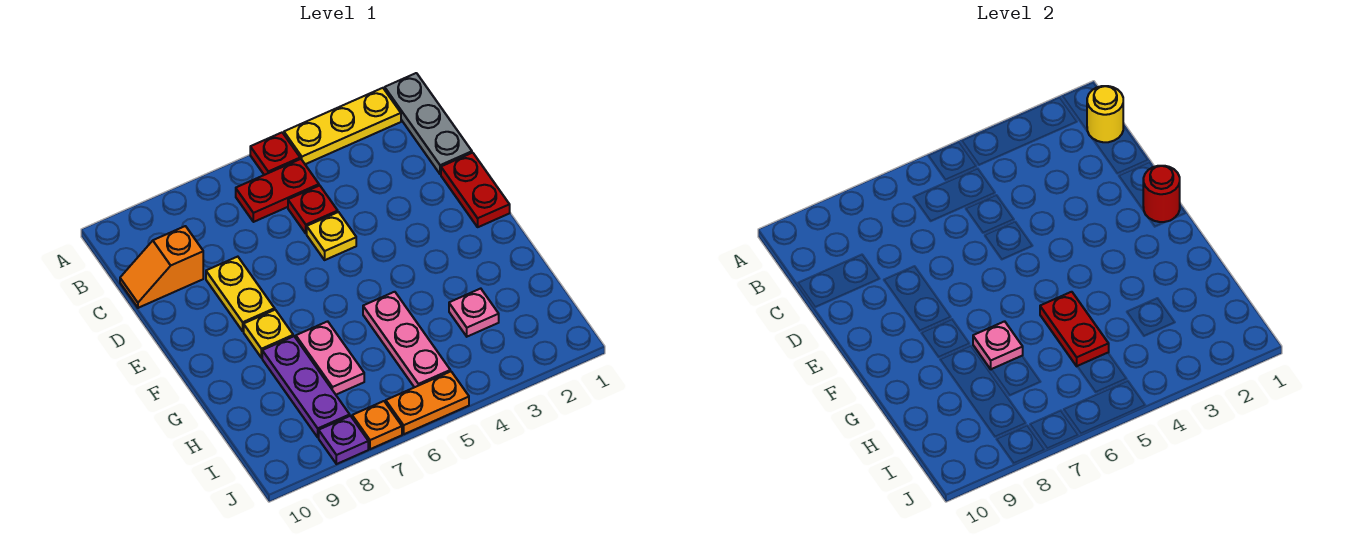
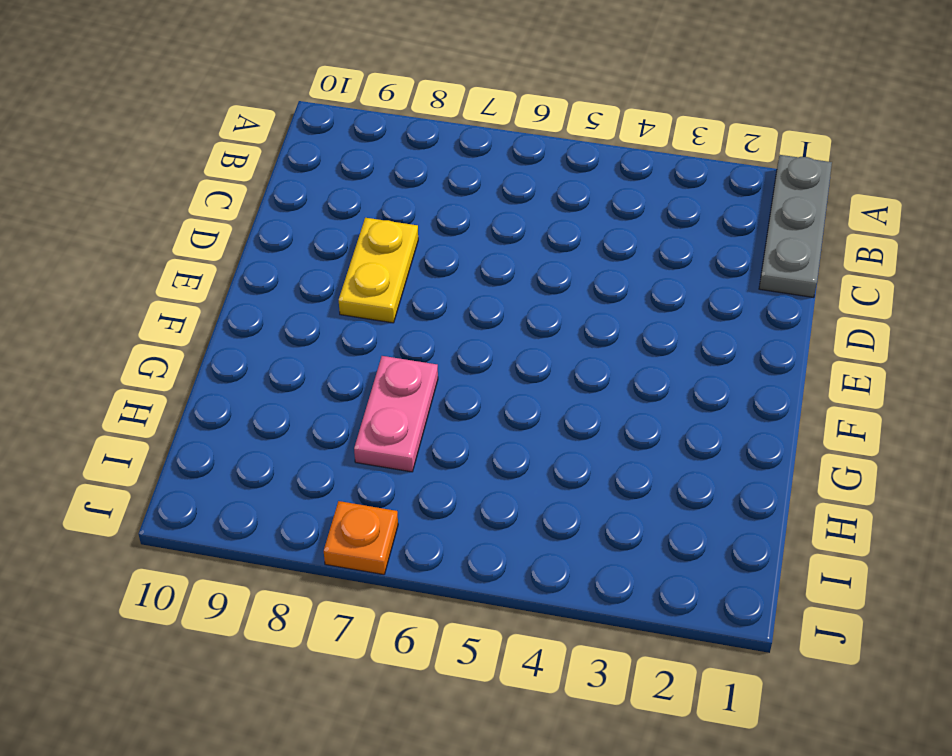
none -> yellow 1x3 plate [284,88,401,164]
none -> red 1x1 plate [250,133,300,175]
none -> red 1x2 plate [236,159,319,222]

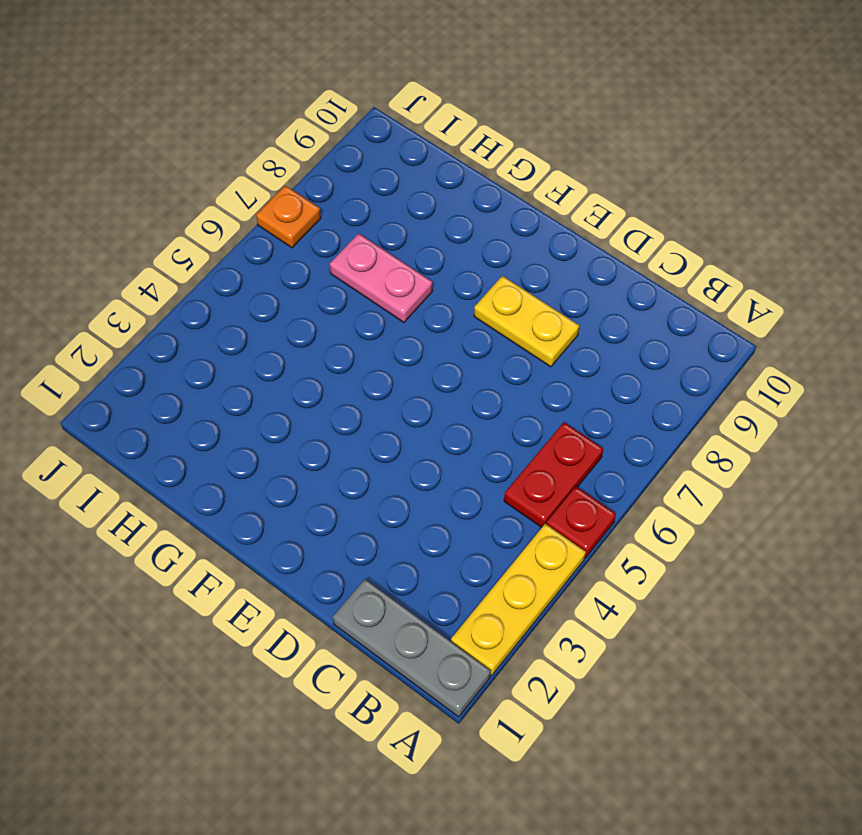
none -> red 1x1 plate [288,185,338,234]
none -> orange 1x2 slope [120,226,203,308]
none -> red 1x2 plate [441,153,510,227]

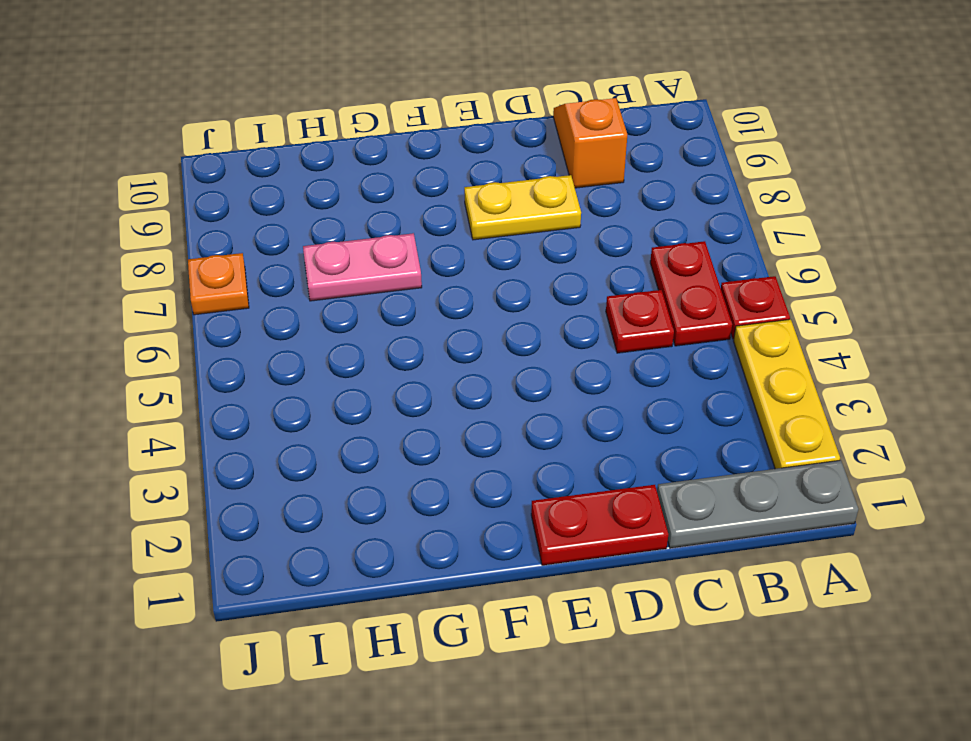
none -> yellow 1x1 plate [307,212,356,260]
none -> yellow 1x1 plate [244,310,293,358]
none -> pink 1x3 plate [363,292,450,387]

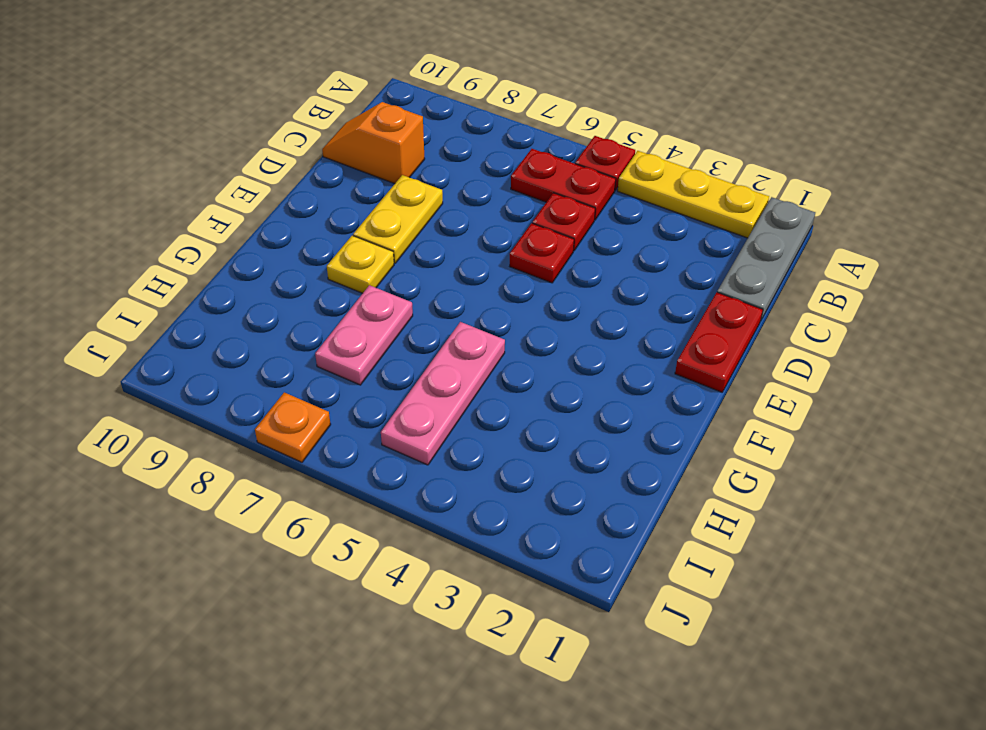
red 1x1 plate [510,223,574,283] -> yellow 1x1 plate [307,212,356,260]
none -> purple 1x3 plate [262,336,350,437]
none -> pink 1x1 plate [449,289,499,337]
none -> orange 1x2 plate [386,371,469,434]

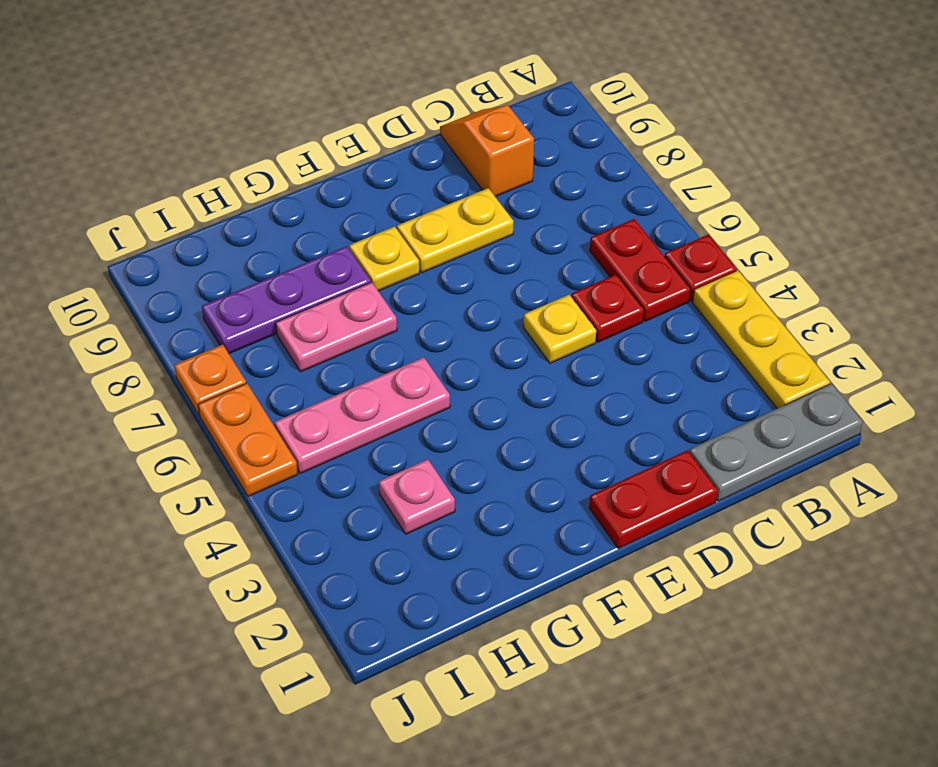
none -> purple 1x1 plate [319,416,368,464]
none -> yellow 1x1 round brick [1087,86,1123,142]
none -> red 1x1 round brick [1143,166,1180,222]

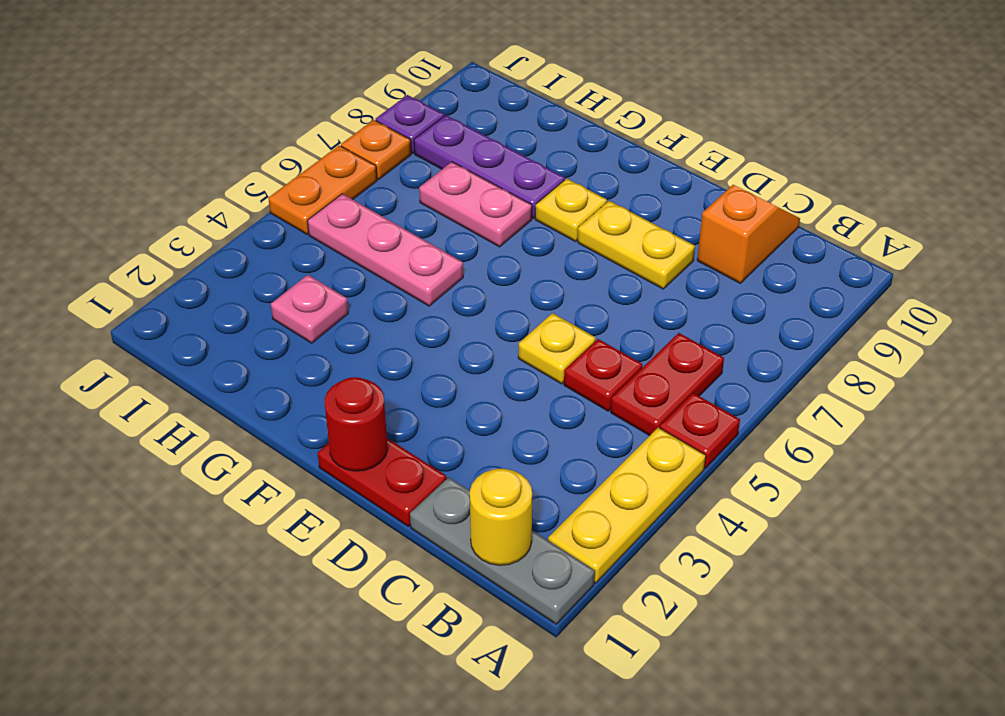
none -> red 1x2 plate [1040,292,1109,366]
none -> pink 1x1 plate [973,321,1023,369]

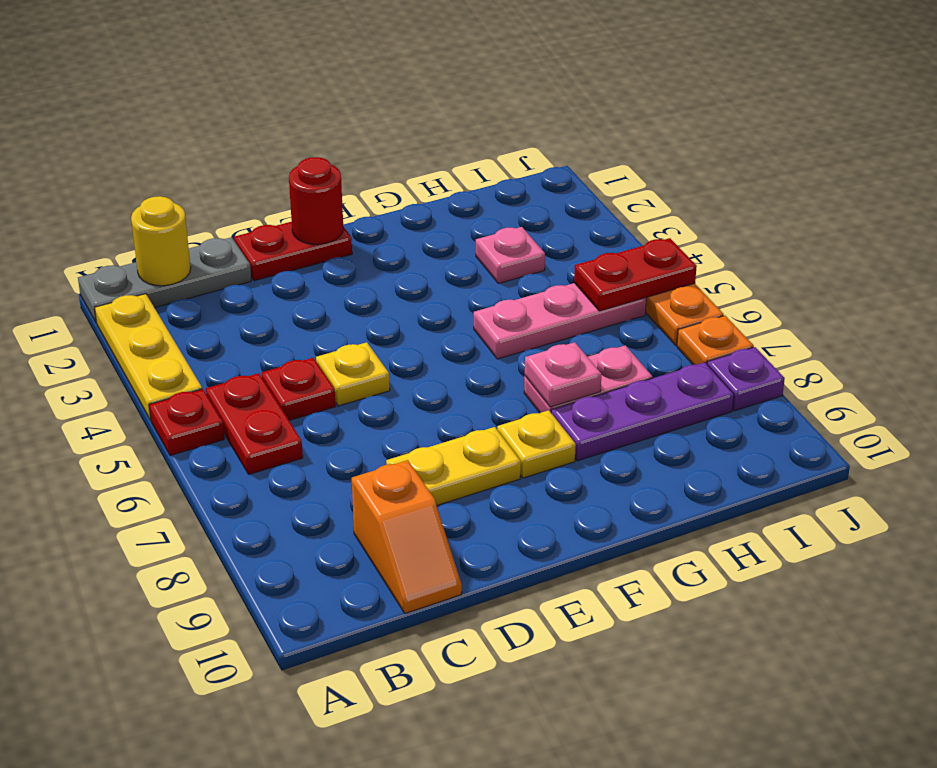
red 1x2 plate [574,238,697,311] -> red 1x2 plate moved to [1040,292,1109,366]

